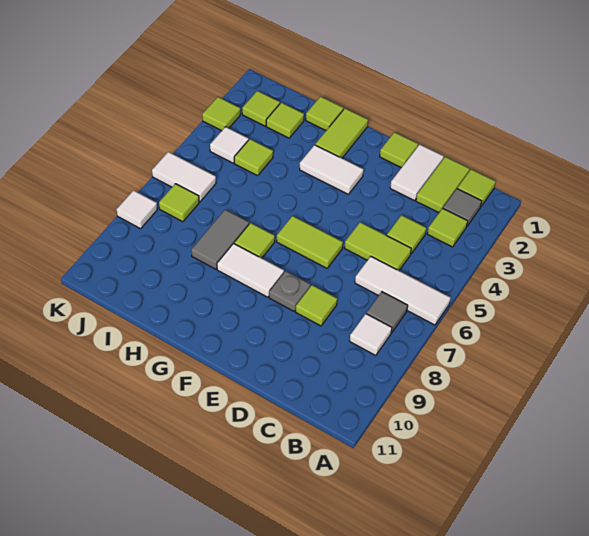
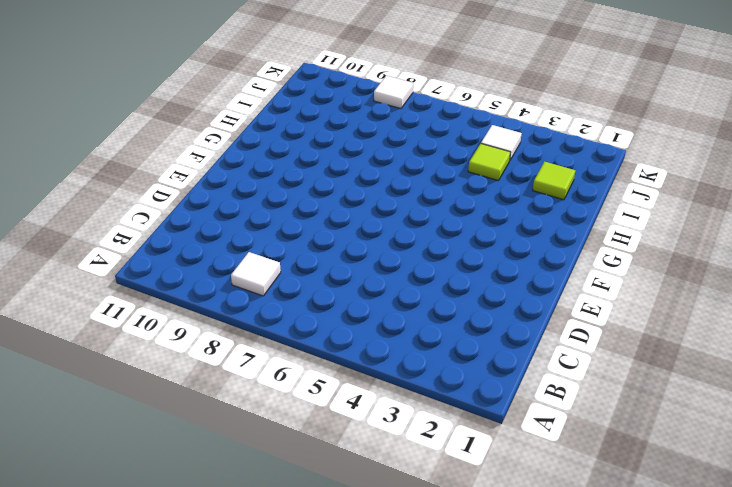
none -> white 1x3 tile [355,257,451,325]
none -> lime 1x1 tile [457,169,496,206]
none -> grey 1x1 tile [443,189,482,226]

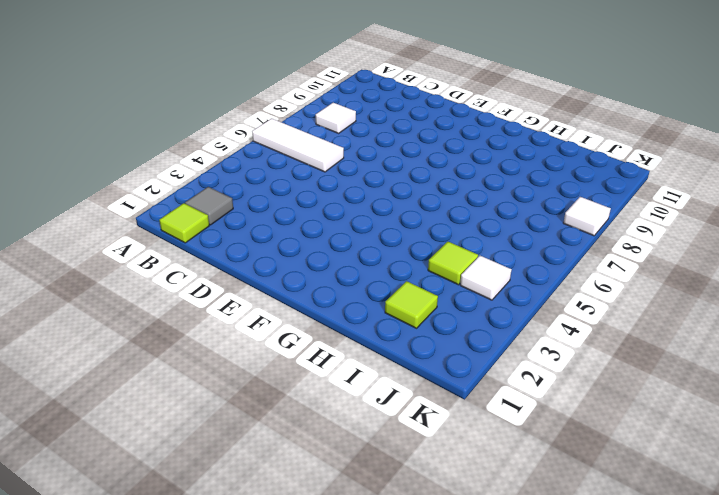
none -> lime 1x1 tile [427,208,468,247]
none -> grey 1x1 tile [366,292,408,333]
none -> lime 1x2 tile [416,157,469,213]

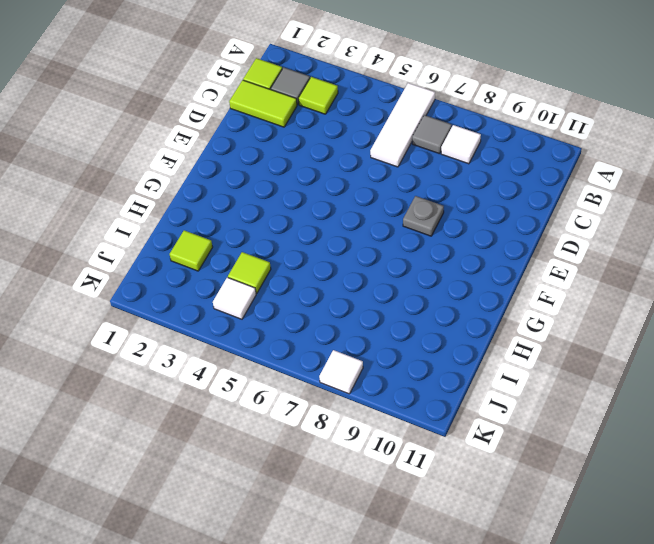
none -> lime 1x1 tile [387,215,426,254]
none -> lime 1x2 tile [345,222,411,271]
none -> white 1x2 tile [390,144,444,201]

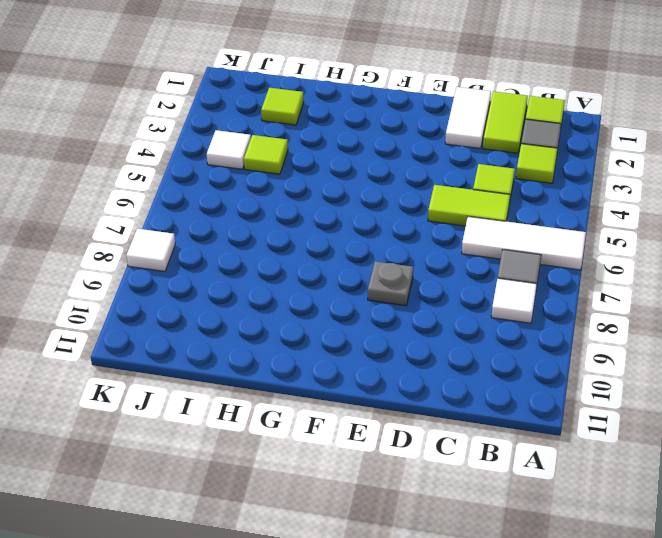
none -> lime 1x1 tile [296,285,337,326]
none -> lime 1x1 tile [380,132,418,168]
none -> lime 1x2 tile [277,216,343,268]

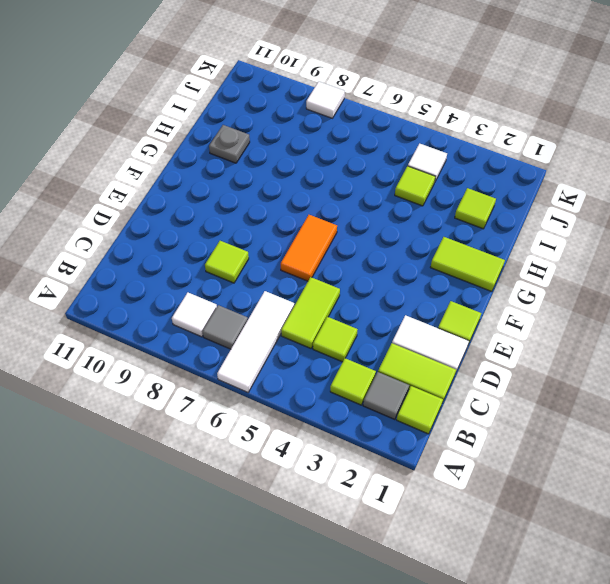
orange 1x2 tile [281,215,337,281] -> lime 1x2 tile [277,216,343,268]
grey 1x1 plate [209,125,250,163] -> grey 1x1 plate moved to [269,271,310,311]
none -> white 1x2 tile [300,145,364,194]
none -> white 1x2 tile [217,243,284,297]
none -> lime 1x1 tile [234,223,275,258]

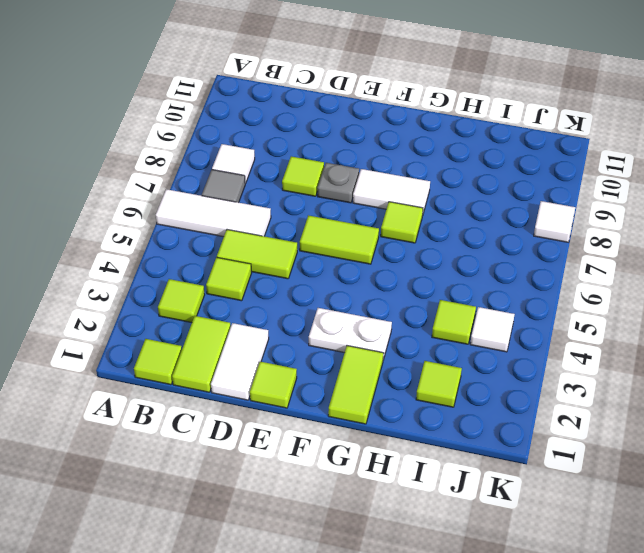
white 1x2 plate [309,308,392,360] -> white 1x2 tile [300,145,364,194]
none -> grey 1x1 tile [443,189,482,226]
none -> lime 1x1 tile [306,97,344,130]
none -> grey 1x2 tile [191,210,249,269]

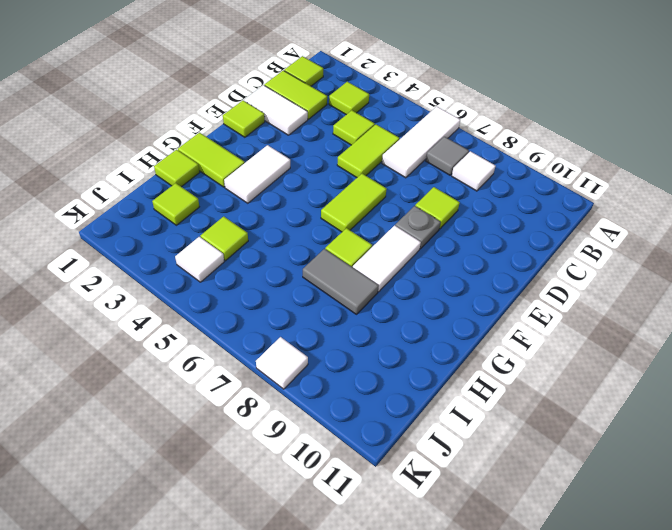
none -> grey 1x1 tile [443,189,482,226]
none -> lime 1x1 tile [242,91,280,126]
none -> white 1x2 tile [152,152,216,202]

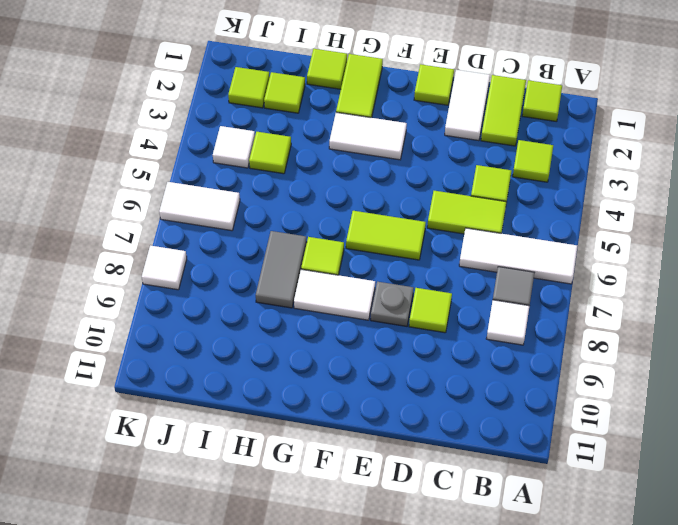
none -> grey 1x1 tile [443,189,482,226]
none -> lime 1x1 tile [159,184,199,222]
none -> lime 1x1 tile [202,97,240,131]

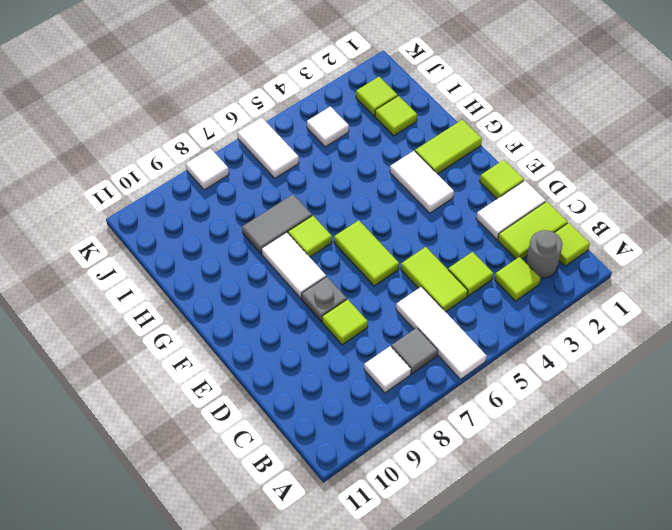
grey 1x1 round brick [526,230,562,278] -> grey 1x1 tile [443,189,482,226]
none -> lime 1x1 tile [306,97,344,130]
none -> lime 1x1 tile [234,139,273,176]
none -> lime 1x1 tile [159,184,199,222]

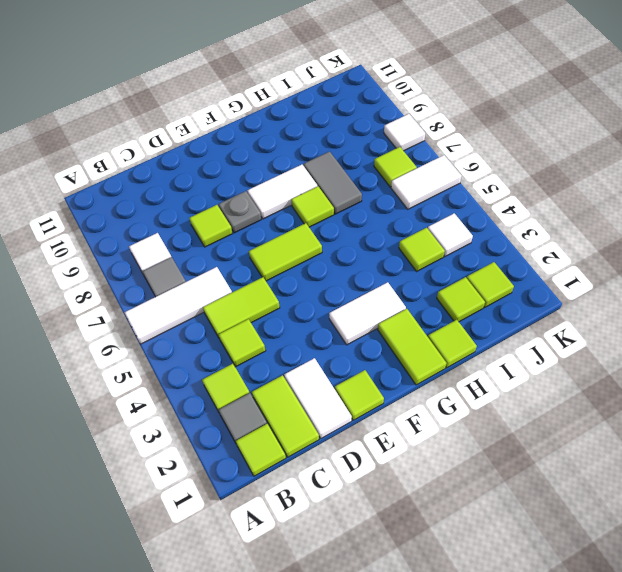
none -> lime 1x1 tile [202,97,240,131]

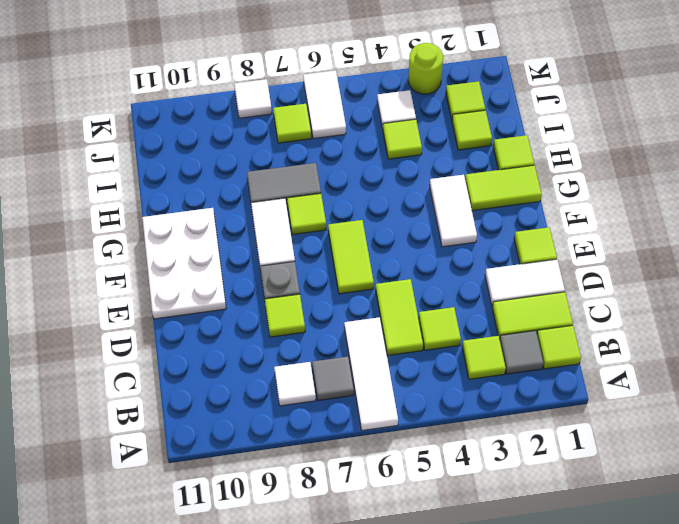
white 2x3 plate [142,208,226,319] -> none
lime 1x1 round brick [409,43,443,94] -> lime 1x1 tile [202,97,240,131]

